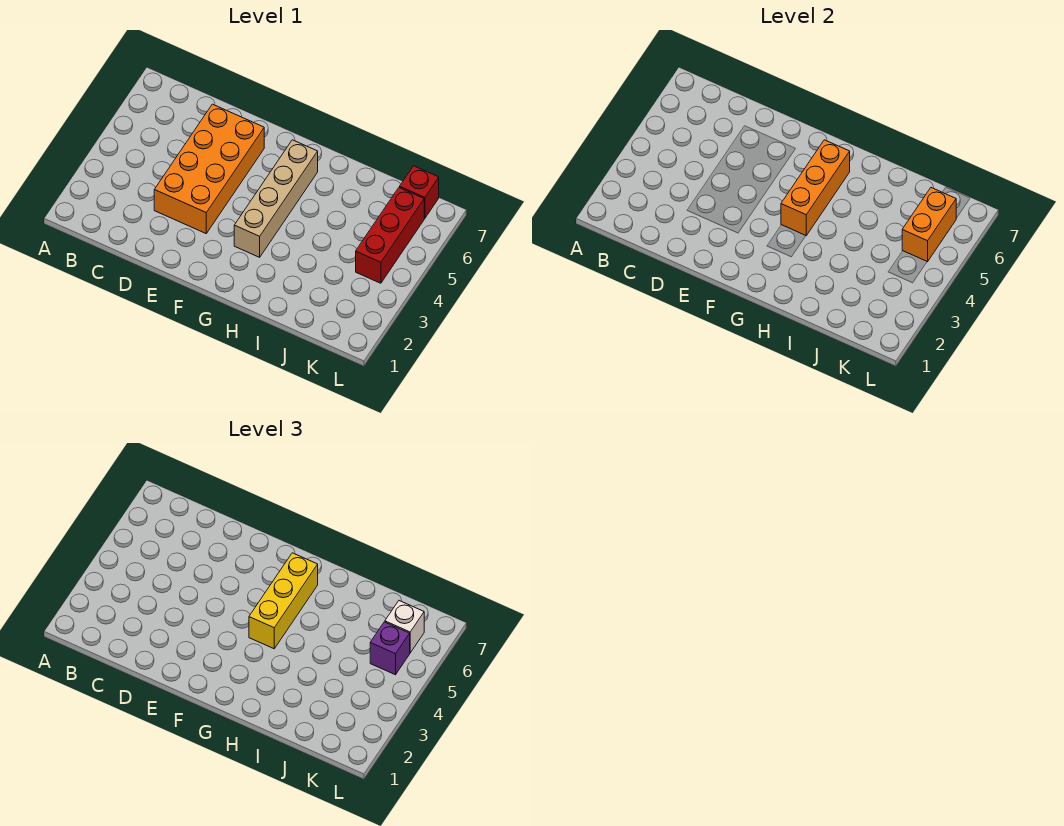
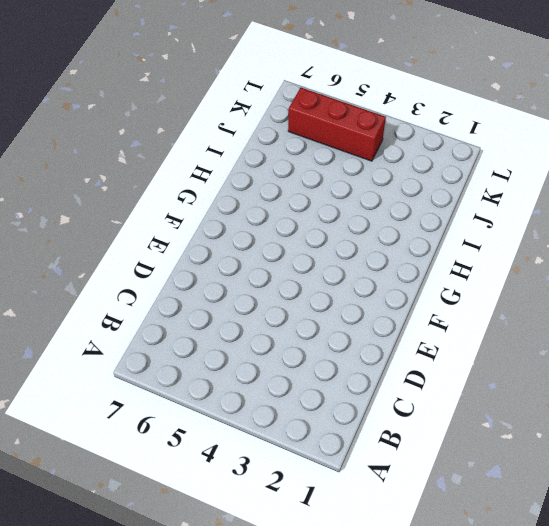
none -> orange 2x4 brick [154,104,264,233]
none -> tan 1x4 brick [234,140,318,257]

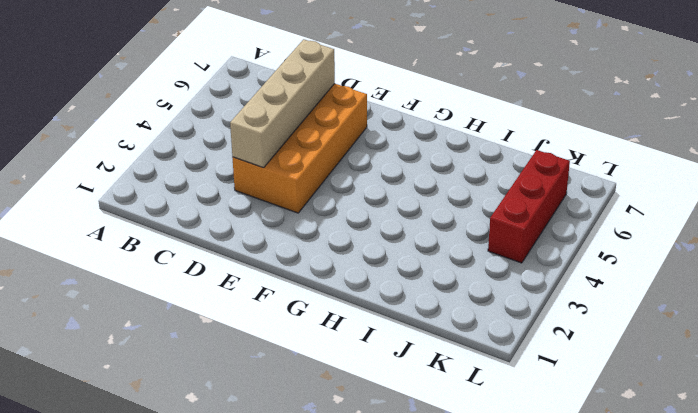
tan 1x4 brick [230,39,335,168] -> tan 1x4 brick moved to [234,140,318,257]
none -> red 1x1 brick [400,166,439,219]
none -> orange 1x3 brick [781,140,850,236]

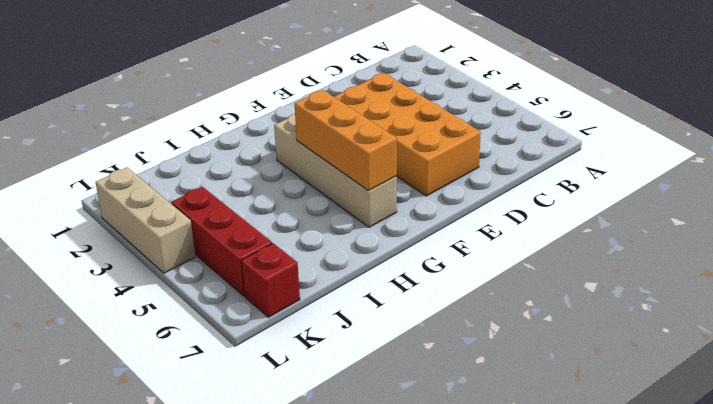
tan 1x3 brick [96,168,196,273] -> none
none -> orange 1x2 brick [902,188,956,262]
none -> yellow 1x3 brick [249,553,318,649]

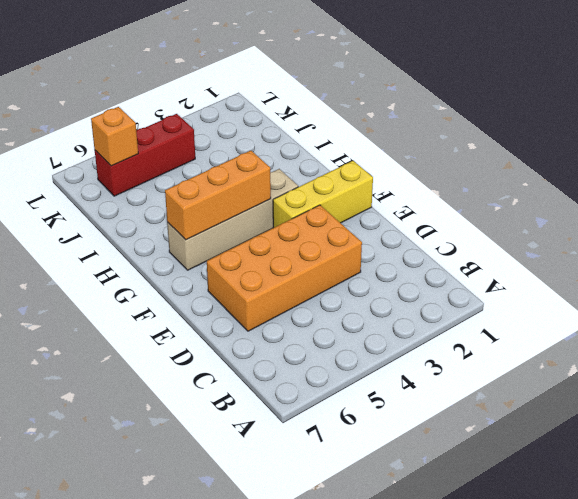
yellow 1x3 brick [273,161,373,228] -> yellow 1x3 brick moved to [249,553,318,649]
orange 1x1 brick [91,107,138,166] -> orange 1x2 brick [902,188,956,262]
none -> red 1x1 brick [400,166,439,219]
none -> purple 1x1 brick [370,622,410,675]

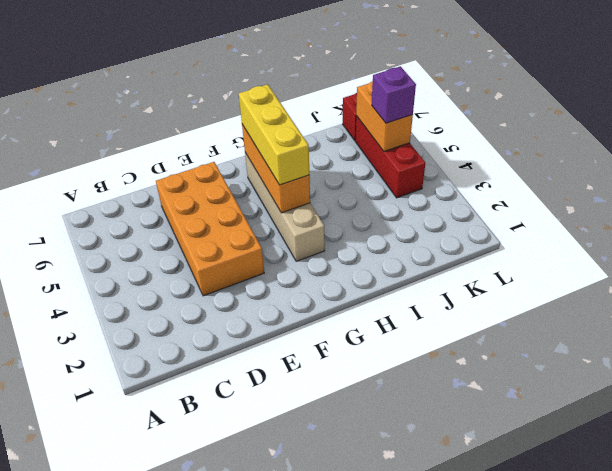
none -> white 1x1 brick [385,601,424,653]

